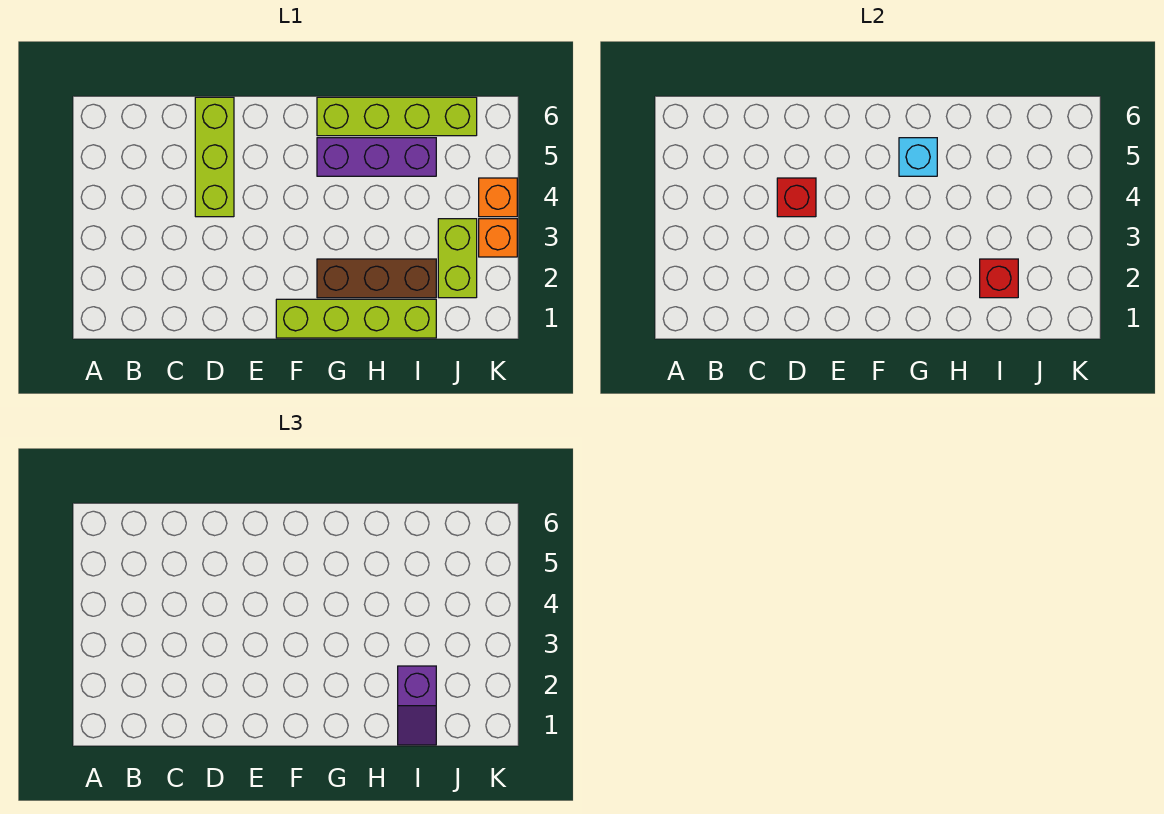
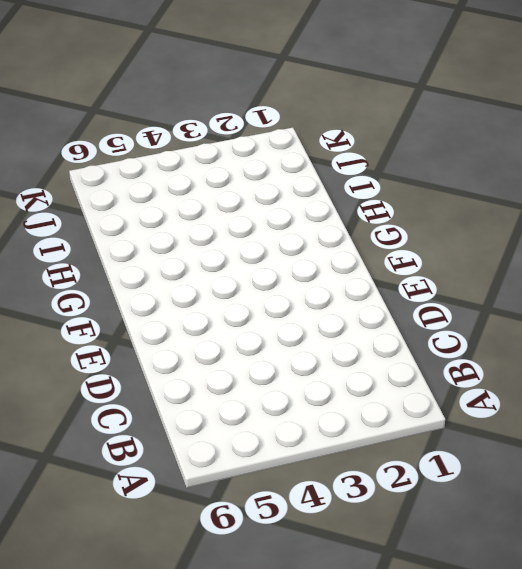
none -> lime 1x3 brick [195,97,234,217]
none -> lime 1x4 brick [276,299,436,338]
none -> brown 1x3 brick [317,259,436,298]

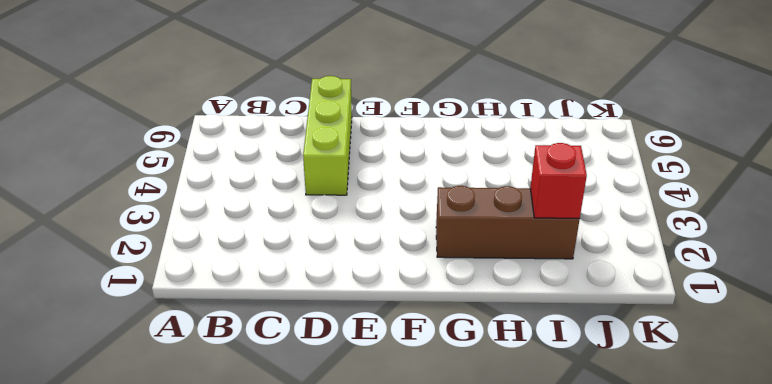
none -> lime 1x4 brick [276,299,436,338]
none -> purple 1x3 brick [317,138,436,176]
none -> lime 1x4 brick [317,97,477,136]

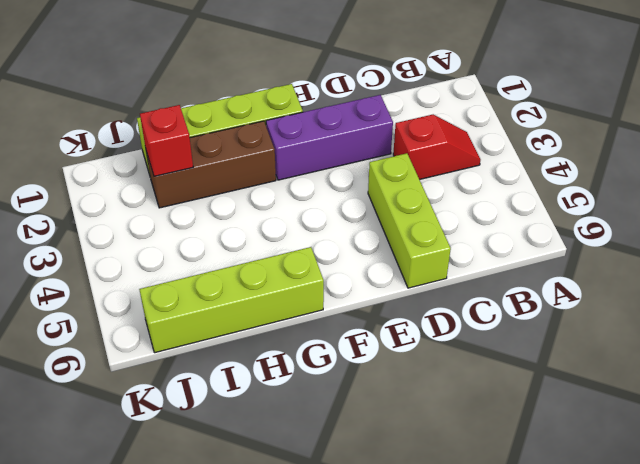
red 1x2 slope [393,115,481,180] -> none
purple 1x3 brick [266,95,393,180] -> purple 1x3 brick moved to [317,138,436,176]
none -> lime 1x2 brick [438,219,477,298]
none -> orange 1x1 brick [479,219,517,257]
none -> orange 1x1 brick [479,178,517,217]

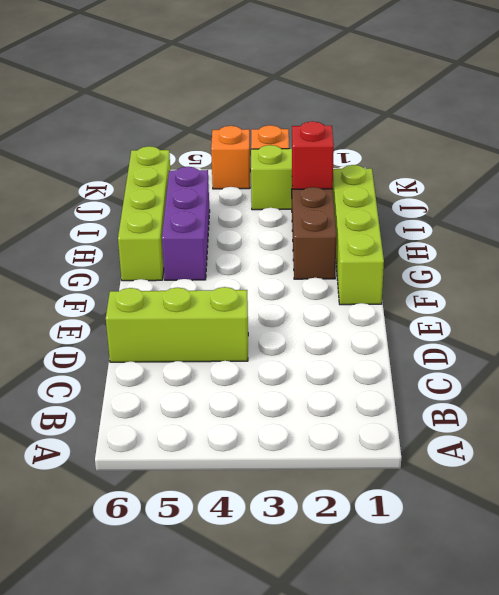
none -> red 1x1 brick [777,178,816,217]
none -> cyan 1x1 brick [899,138,937,176]
none -> purple 1x2 slope [398,666,436,745]

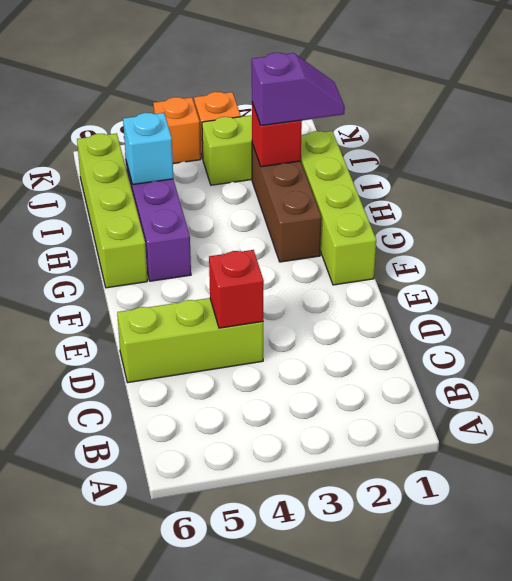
cyan 1x1 brick [123,113,173,185] -> cyan 1x1 brick moved to [899,138,937,176]

